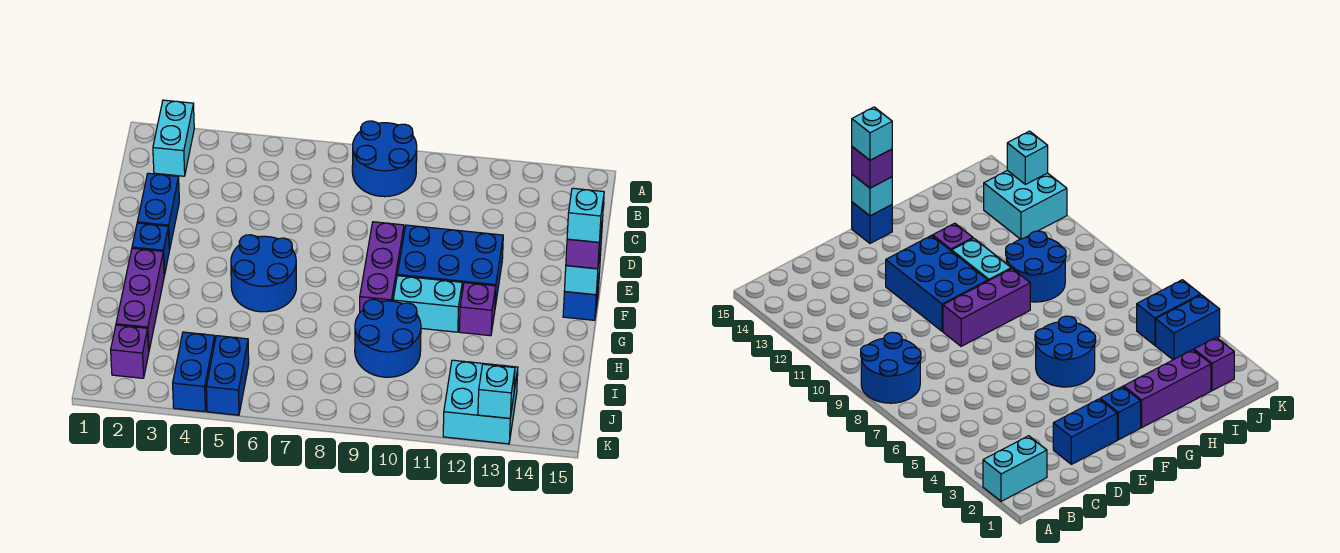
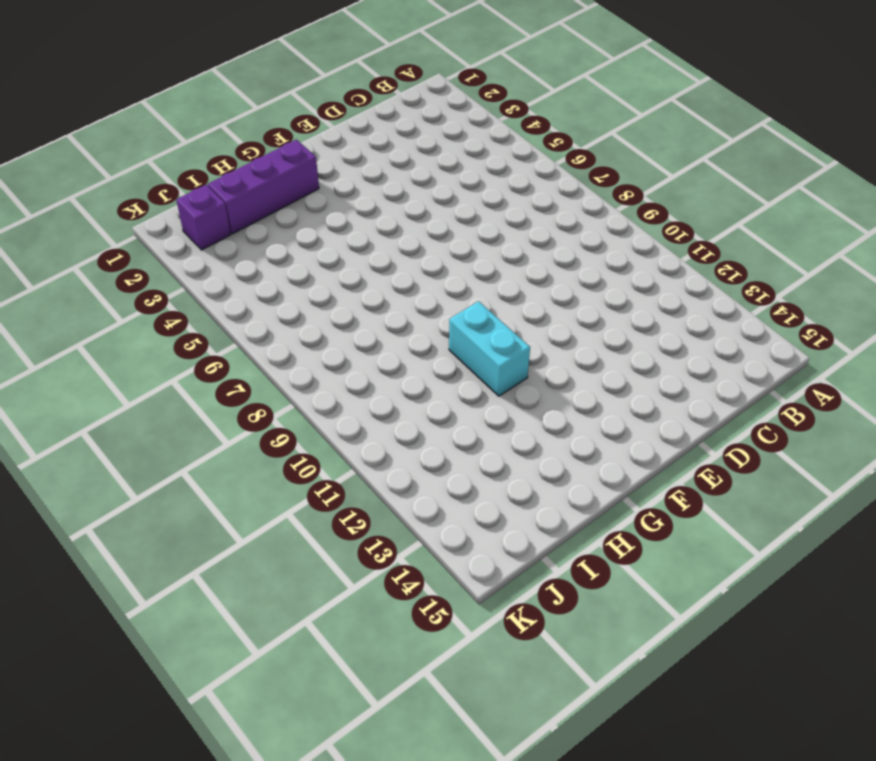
none -> cyan 1x2 brick [153,100,194,176]
none -> blue 2x2 round brick [352,121,417,197]
none -> blue 1x2 brick [137,173,179,250]

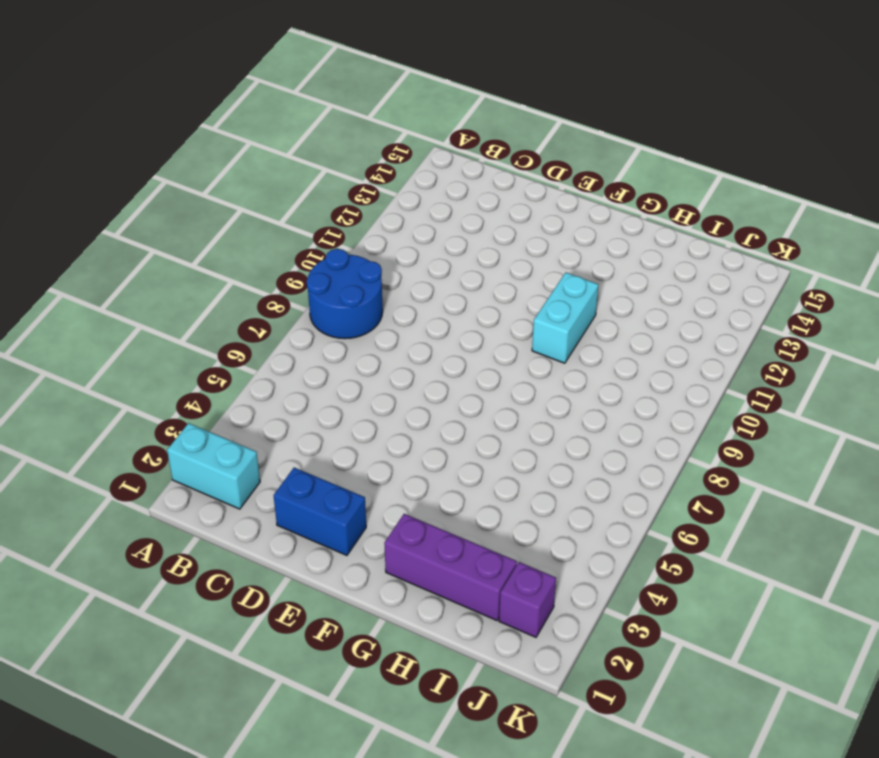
none -> purple 1x3 brick [360,222,404,312]
none -> blue 2x3 brick [397,225,503,307]
none -> blue 1x1 brick [132,223,169,275]

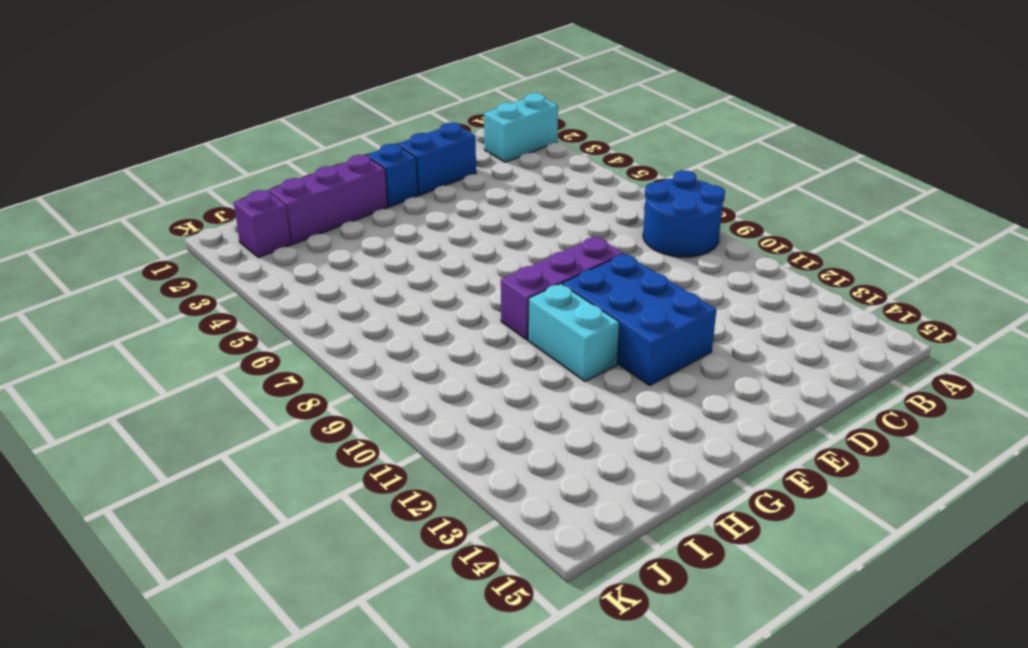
none -> blue 2x2 round brick [231,235,296,312]
none -> blue 1x1 brick [563,279,599,320]
none -> purple 1x1 brick [459,283,496,336]

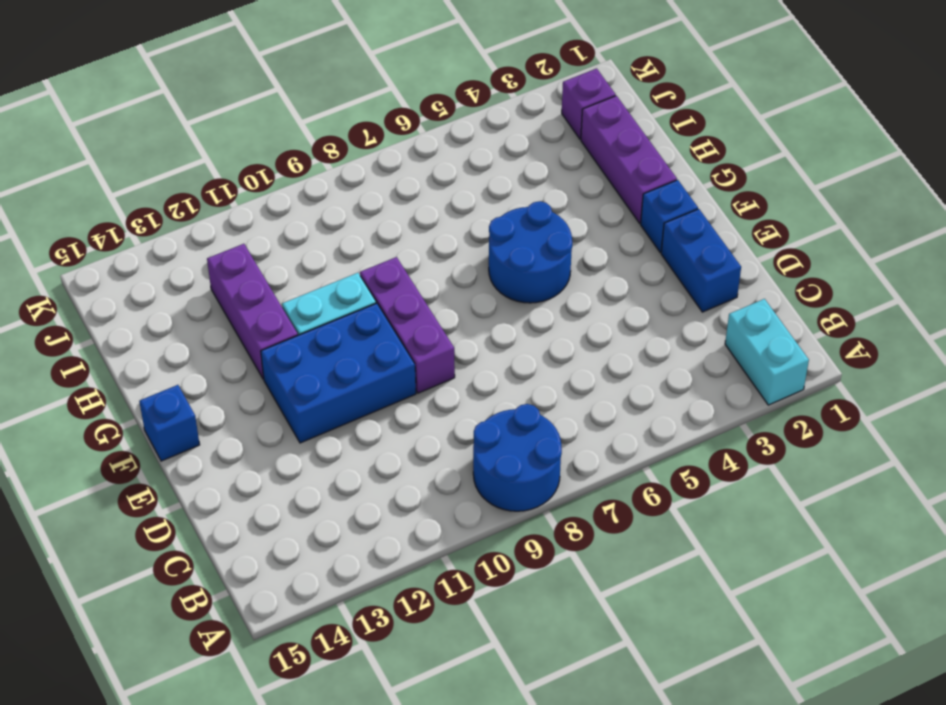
purple 1x3 brick [207,244,298,379] -> purple 1x1 brick [459,283,496,336]
none -> blue 2x2 round brick [355,299,421,377]
none -> blue 1x2 brick [173,332,215,412]
none -> blue 1x2 brick [206,336,249,415]

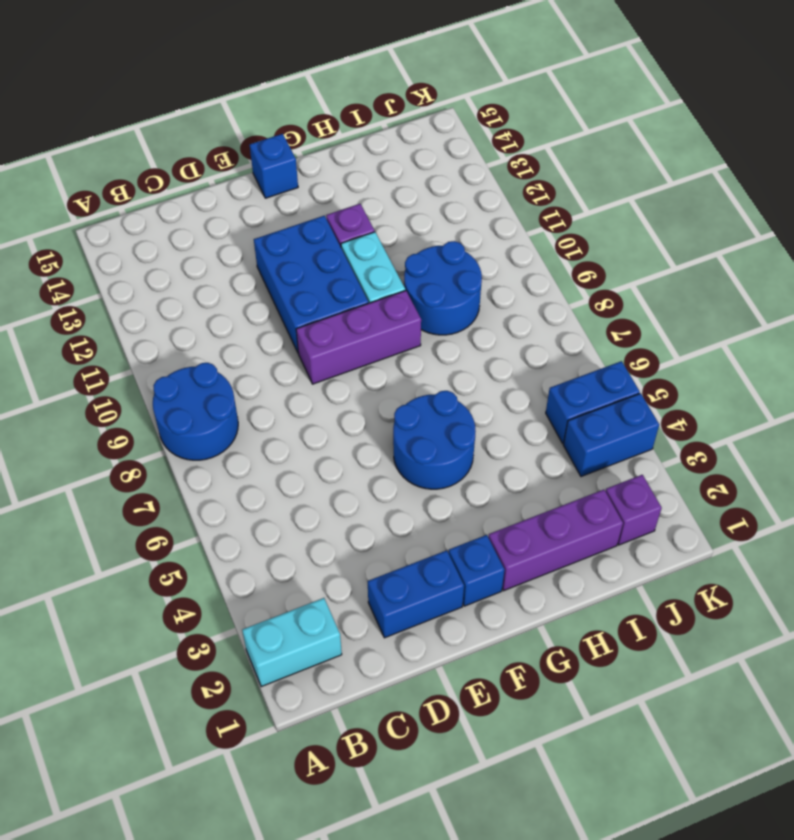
none -> cyan 2x2 brick [443,360,518,444]
none -> cyan 1x1 brick [564,249,601,295]
none -> cyan 1x1 brick [478,364,515,418]

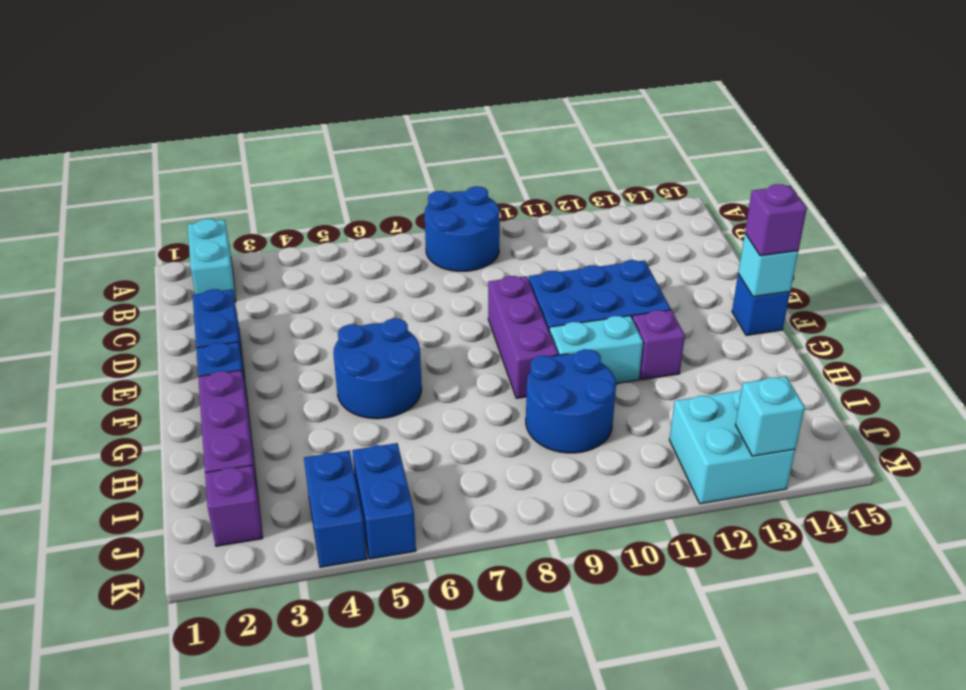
none -> cyan 1x1 brick [567,188,604,242]

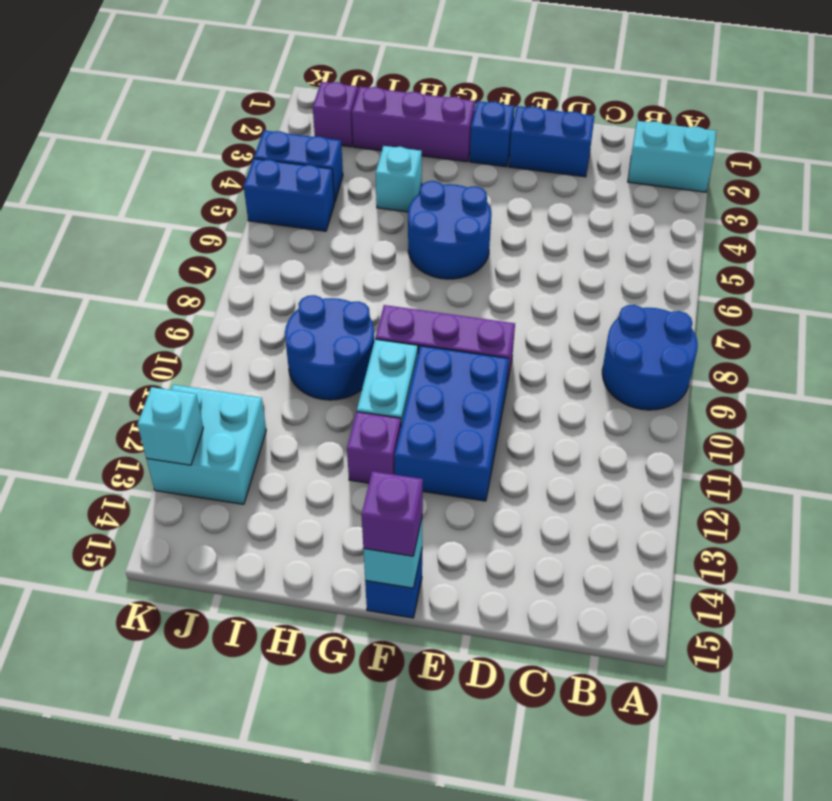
cyan 1x1 brick [376,146,422,212] -> cyan 1x1 brick moved to [567,188,604,242]

